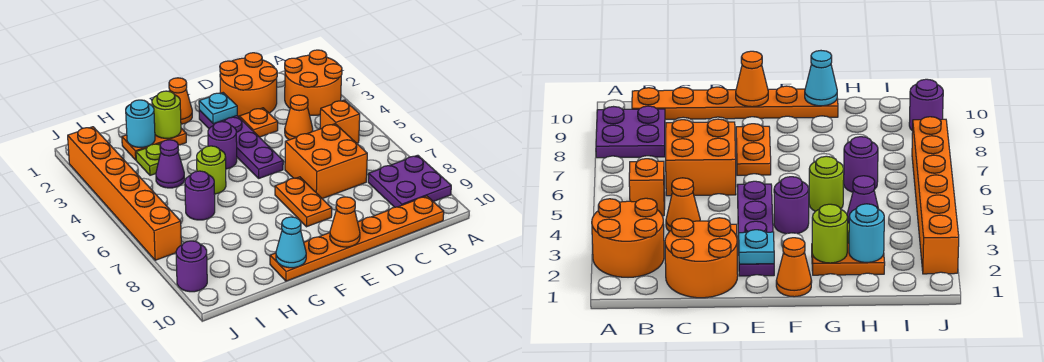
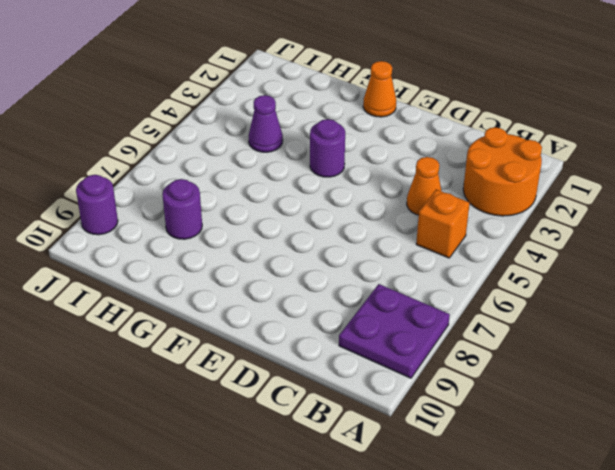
purple 1x1 round brick [162,179,202,239] -> purple 1x1 round brick moved to [185,171,215,220]
none -> orange 1x6 plate [270,196,444,281]
none -> orange 2x2 round brick [220,53,277,117]
none -> orange 2x2 brick [285,124,367,199]

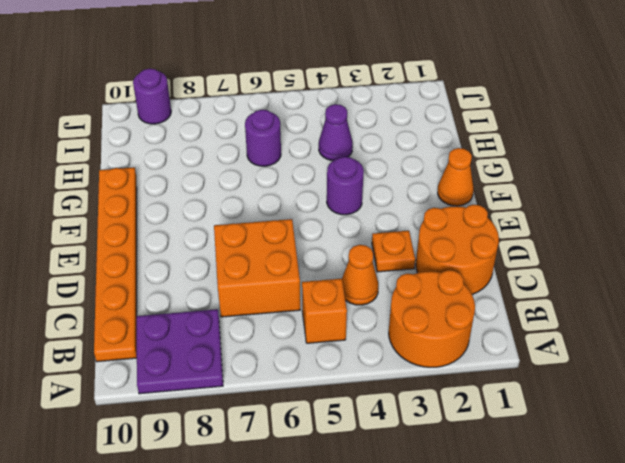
none -> purple 1x4 plate [199,110,283,178]
none -> orange 1x2 plate [275,177,332,227]
none -> orange 1x2 plate [122,128,186,160]

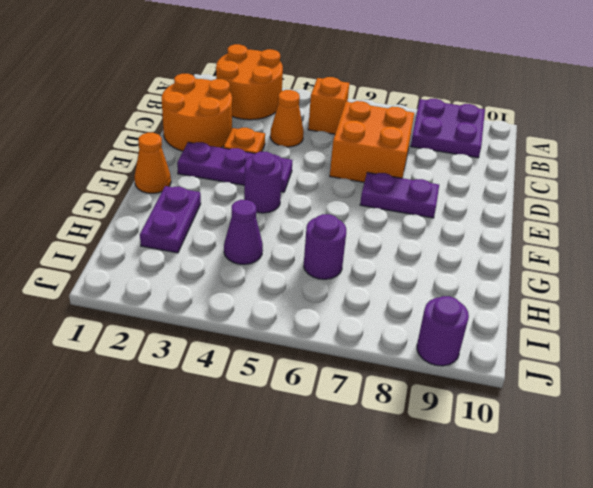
purple 1x3 plate [177,142,292,192] -> purple 1x4 plate [199,110,283,178]
purple 1x2 plate [360,172,439,218] -> orange 1x2 plate [275,177,332,227]
purple 1x2 plate [140,186,201,253] -> orange 1x2 plate [122,128,186,160]
none -> orange 1x6 plate [270,196,444,281]
none -> lime 1x1 round brick [197,146,226,194]
none -> lime 1x1 plate [136,143,161,175]

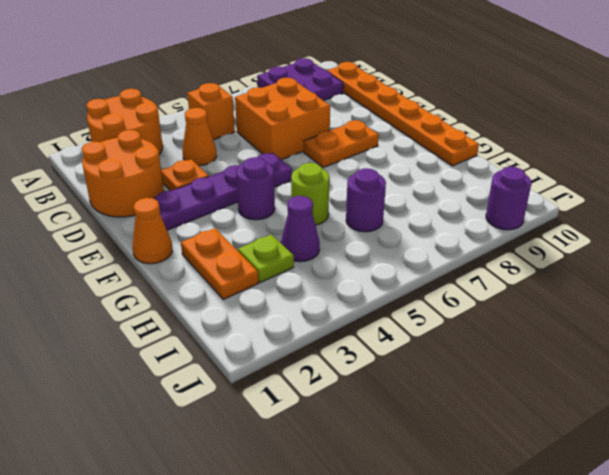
none -> orange 1x6 brick [68,127,181,260]
none -> cyan 1x1 plate [199,93,237,124]
none -> orange 1x1 cone [330,197,360,247]

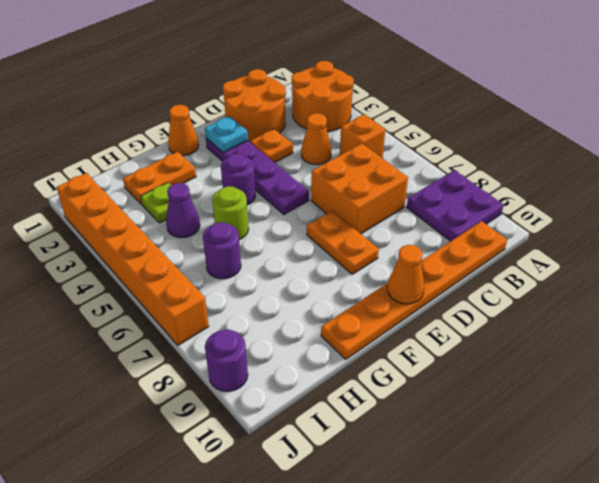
none -> lime 1x1 round brick [152,91,181,138]
none -> cyan 1x1 cone [276,217,306,268]
none -> cyan 1x1 round brick [126,100,155,147]

